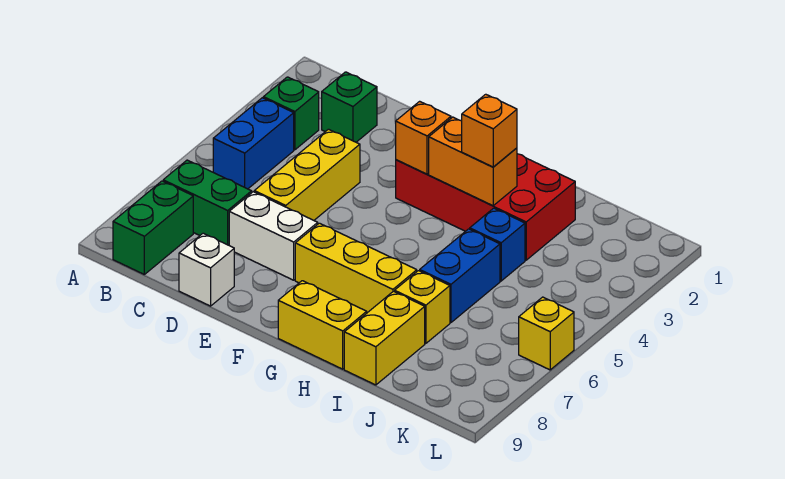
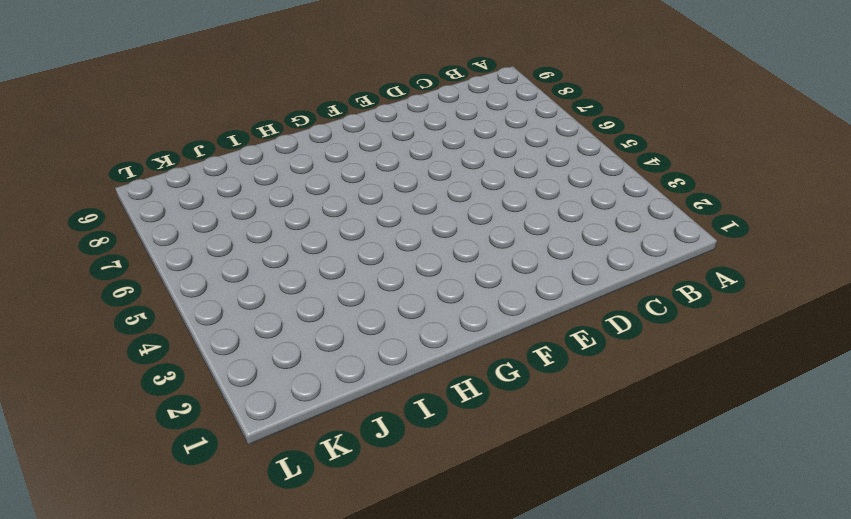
none -> green 1x1 brick [263,77,319,150]
none -> blue 1x2 brick [213,98,294,189]
none -> green 1x2 brick [163,160,252,245]

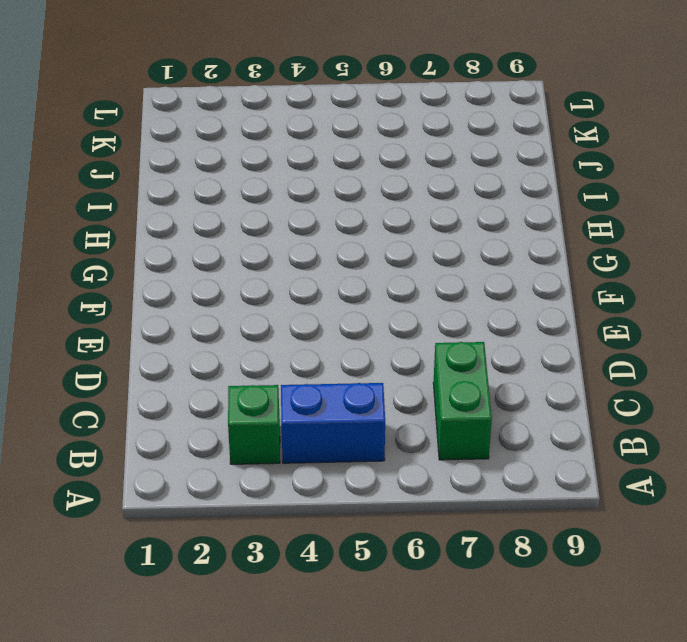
none -> green 1x2 brick [113,181,193,274]
none -> green 1x1 brick [322,72,377,142]
none -> yellow 1x3 brick [254,129,360,220]

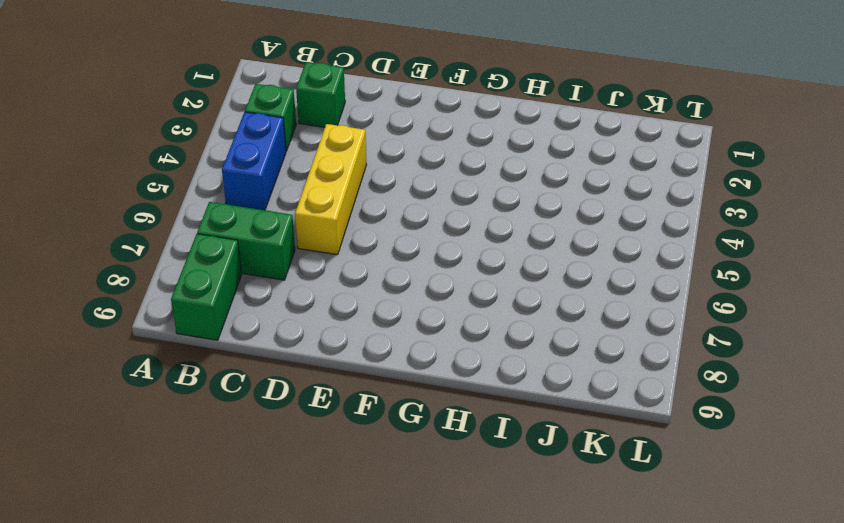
none -> white 1x2 brick [229,192,318,280]
none -> white 1x1 brick [179,233,234,306]
none -> red 2x4 brick [396,154,575,260]

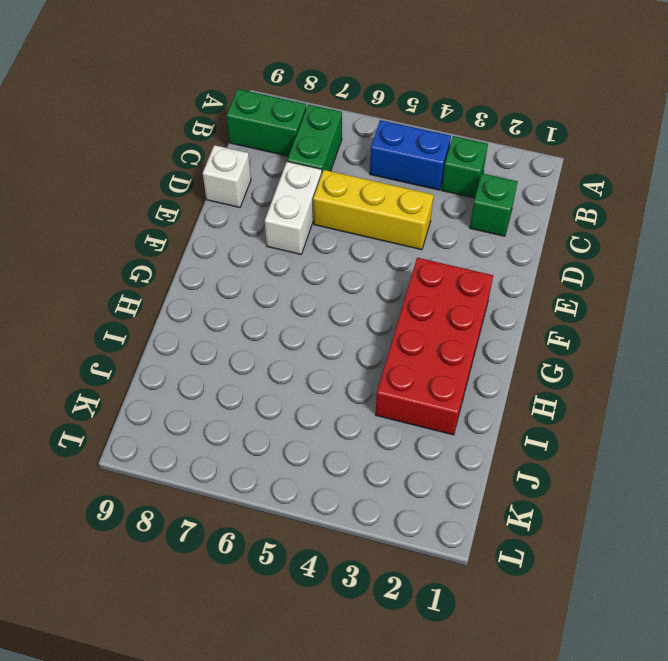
none -> yellow 1x3 brick [295,223,417,313]
none -> yellow 1x2 brick [278,281,367,369]
none -> blue 1x1 brick [470,208,525,281]

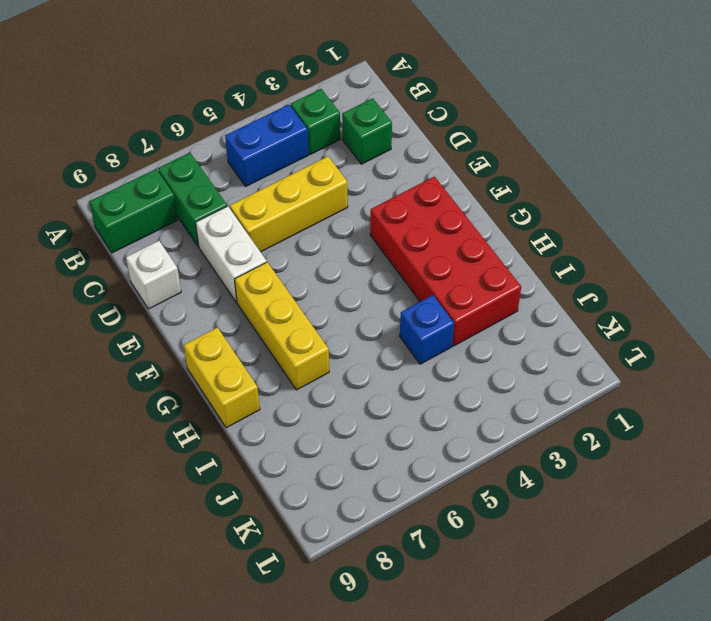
none -> blue 1x2 brick [420,229,500,323]
none -> yellow 1x1 brick [395,271,450,343]
none -> yellow 1x2 brick [344,291,425,385]

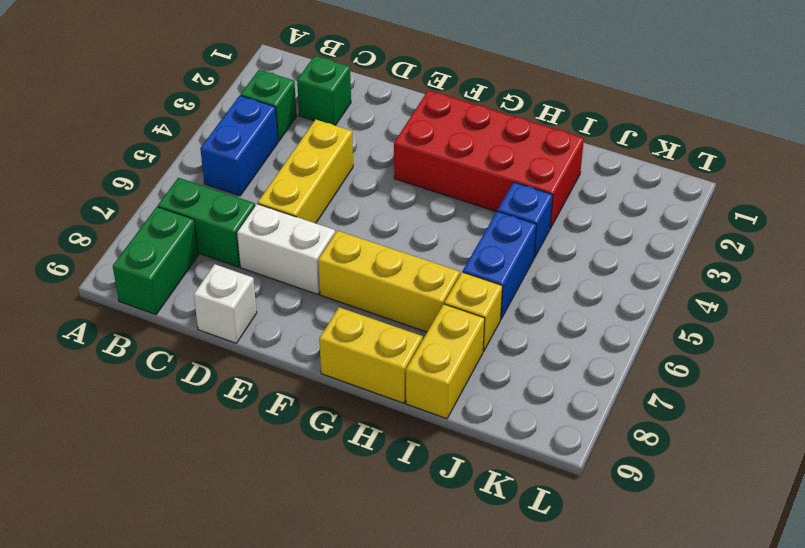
none -> yellow 1x1 brick [519,297,574,370]
none -> orange 1x1 brick [396,101,451,174]
none -> orange 1x2 brick [429,117,517,206]

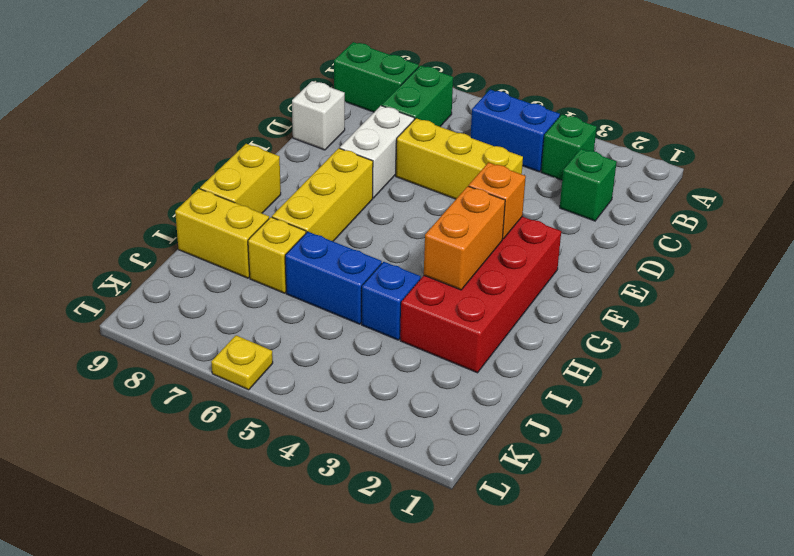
yellow 1x1 plate [211,335,273,390] -> yellow 1x1 brick [519,297,574,370]
none -> orange 1x1 brick [462,94,517,167]

